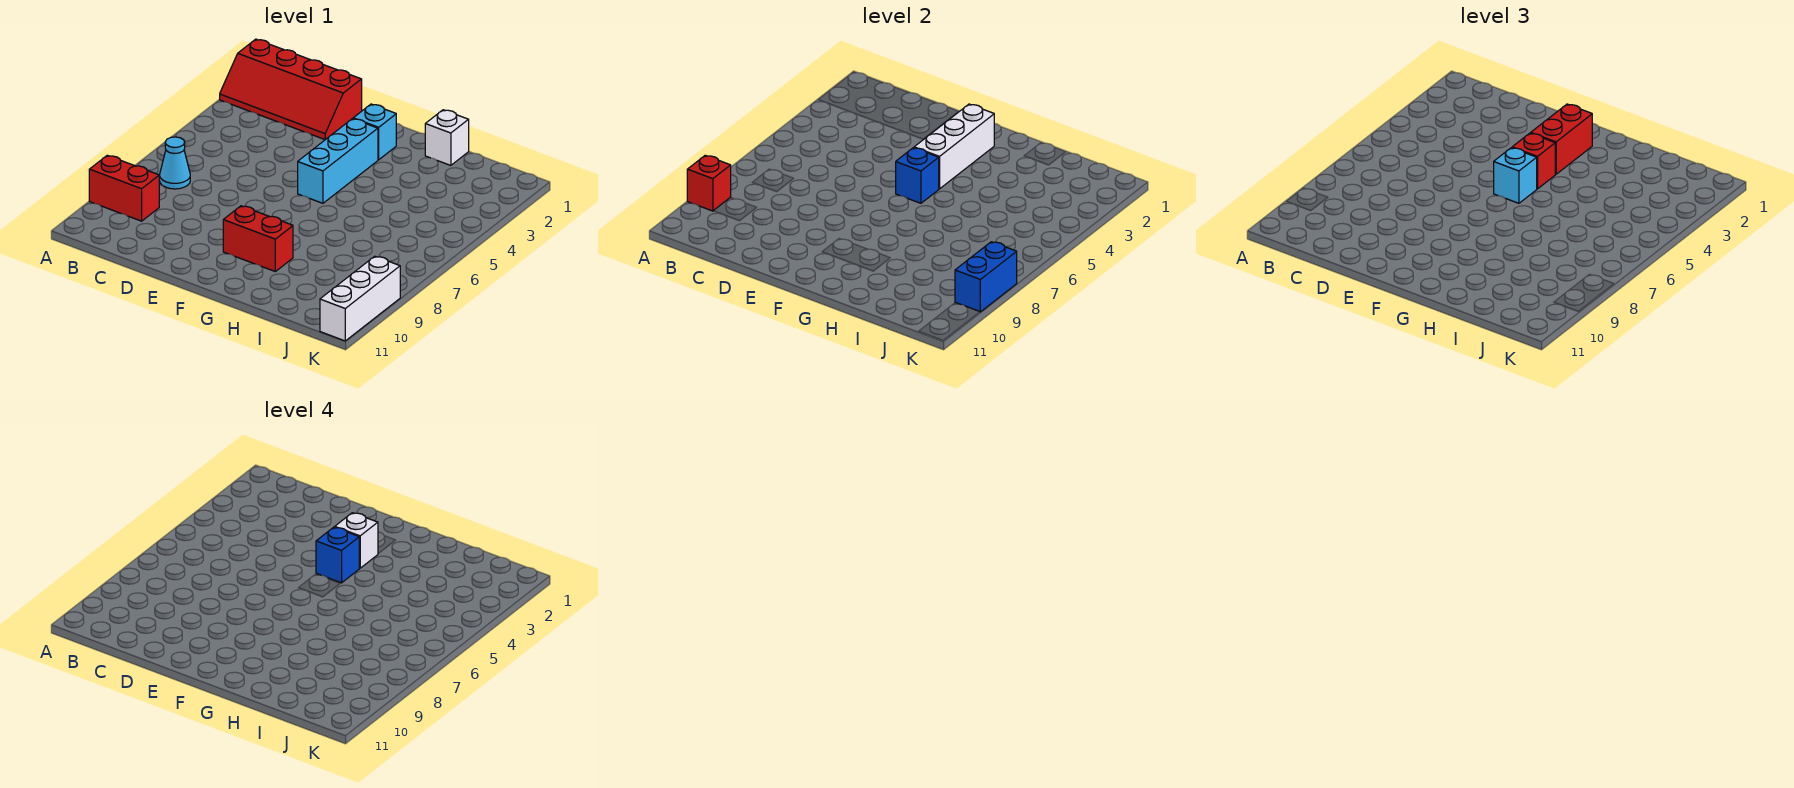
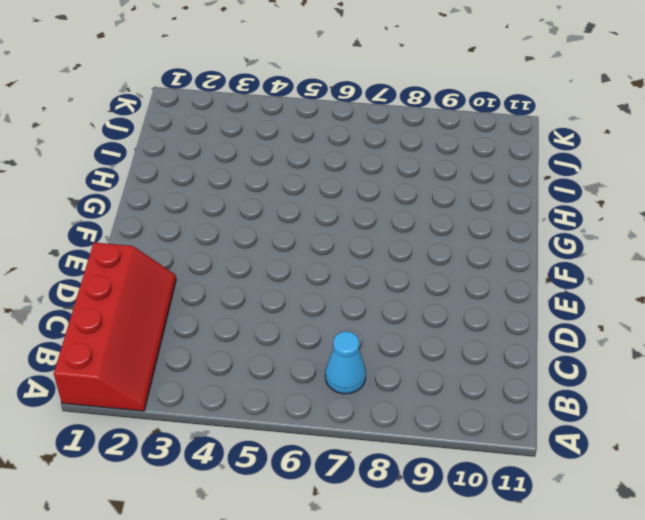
none -> red 1x2 brick [89,155,159,221]
none -> cyan 1x1 brick [353,104,396,160]
none -> cyan 1x3 brick [298,119,378,203]

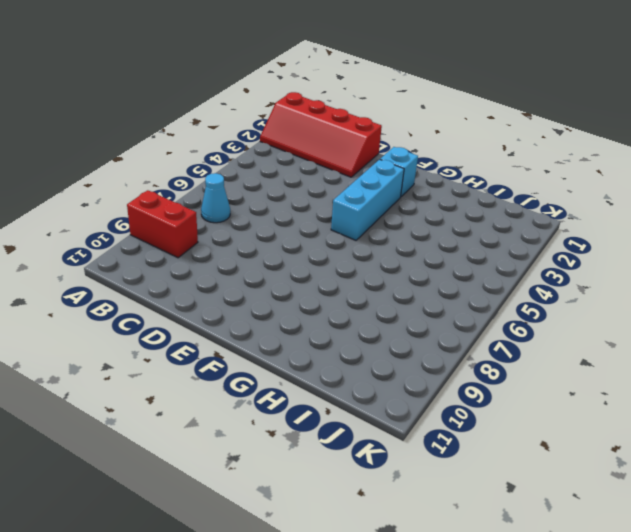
none -> red 1x2 brick [223,206,293,271]
none -> white 1x1 brick [425,110,469,165]
none -> white 1x3 brick [320,256,400,341]

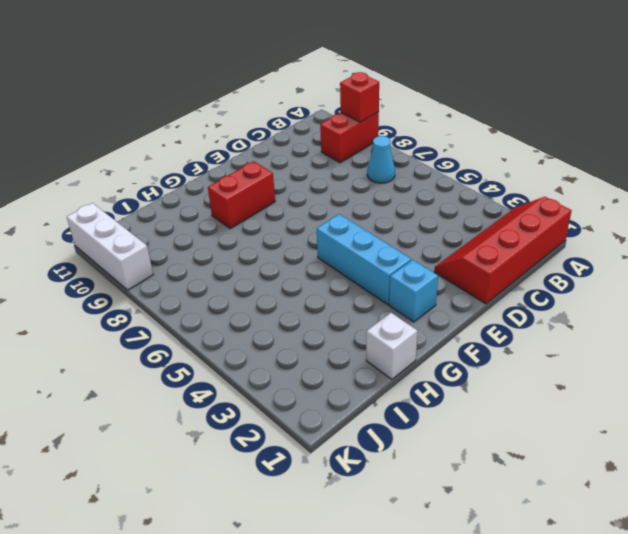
none -> white 1x3 brick [914,104,994,189]
none -> blue 1x1 brick [896,148,939,203]
none -> blue 1x2 brick [955,242,1017,312]

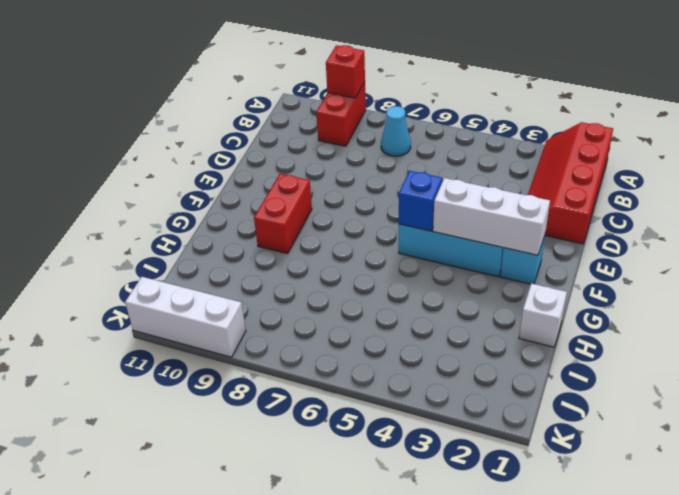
none -> blue 1x2 brick [955,242,1017,312]
none -> red 1x2 brick [1531,104,1592,174]
none -> red 1x1 brick [1512,133,1555,189]

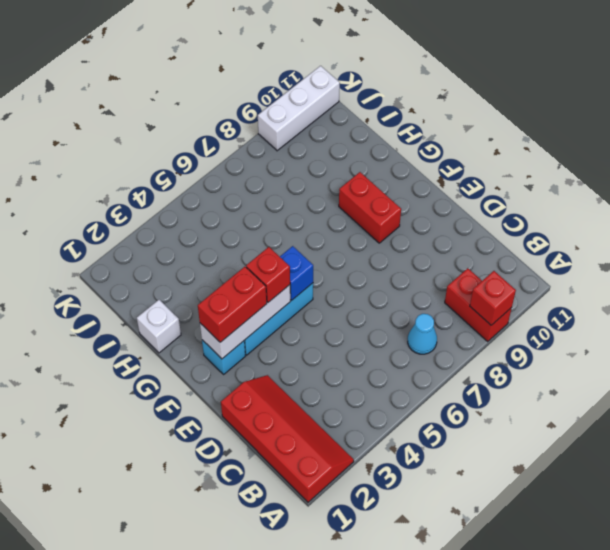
none -> blue 1x2 brick [955,242,1017,312]
none -> cyan 1x1 brick [1494,148,1537,203]
none -> white 1x1 brick [335,513,378,568]

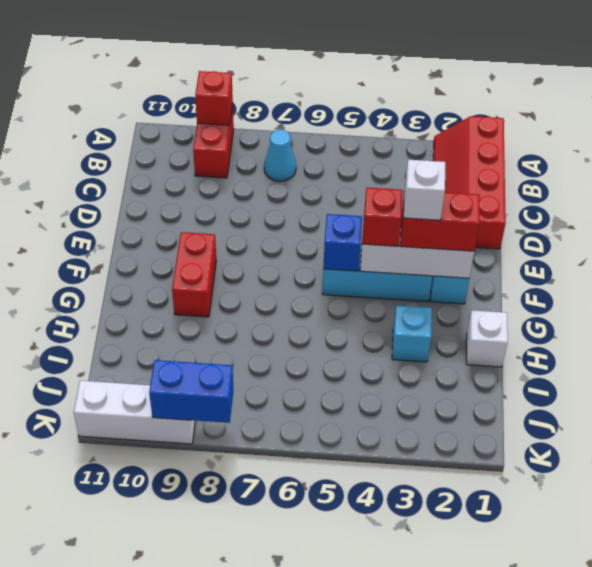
cyan 1x1 brick [392,305,432,362] -> cyan 1x1 brick moved to [1494,148,1537,203]
none -> blue 1x1 brick [316,527,359,583]

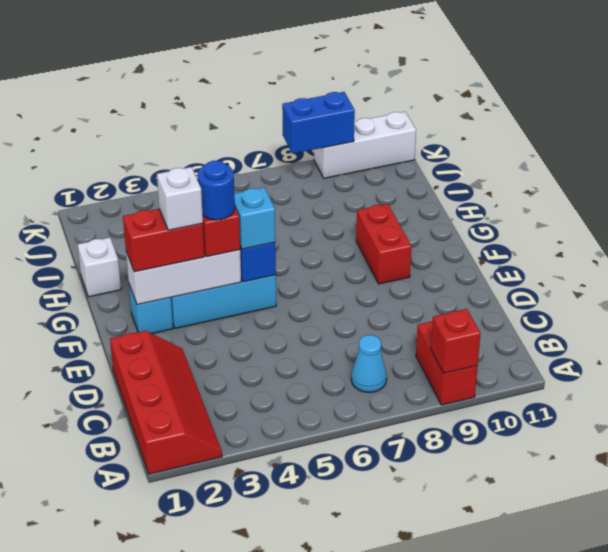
blue 1x1 round brick [198,161,235,220] -> blue 1x1 brick [316,527,359,583]

